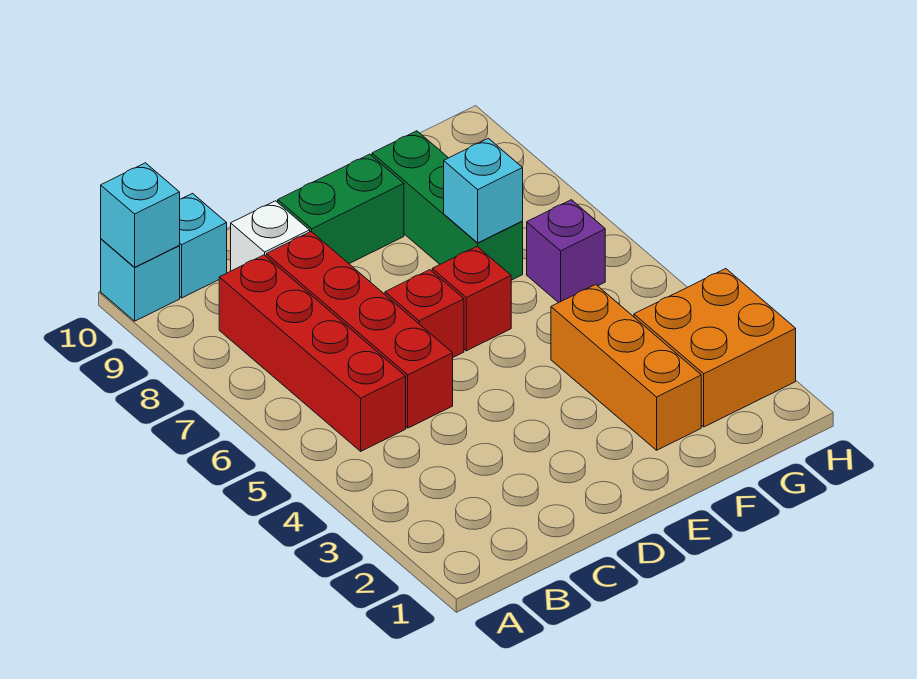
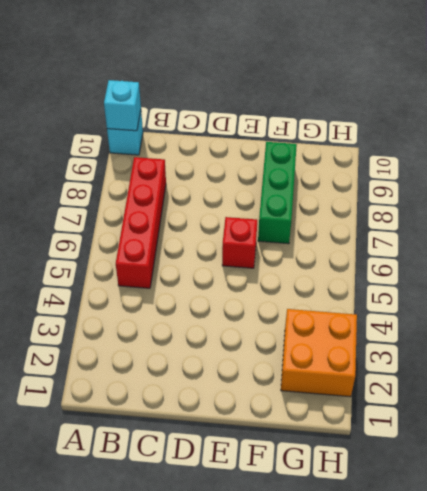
none -> cyan 1x1 brick [179,194,227,298]
none -> red 1x4 brick [266,232,453,428]
none -> white 1x1 brick [231,201,310,271]

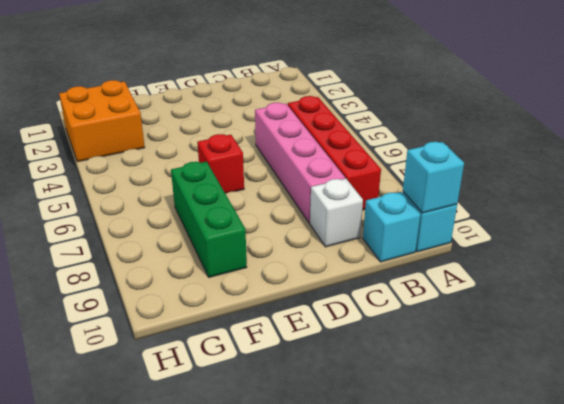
pink 1x4 brick [255,103,345,223] -> red 1x4 brick [266,232,453,428]
none -> red 1x1 brick [385,270,464,357]
none -> green 1x2 brick [278,154,404,264]
none -> orange 1x3 brick [551,284,701,450]

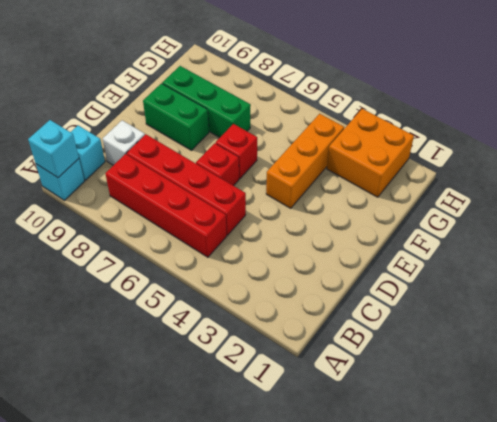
orange 1x3 brick [266,114,344,208] -> orange 1x3 brick turned to [551,284,701,450]
green 1x2 brick [143,83,209,150] -> green 1x2 brick turned to [278,154,404,264]
none -> purple 1x1 brick [527,200,605,303]
none -> cyan 1x1 brick [444,138,523,243]

